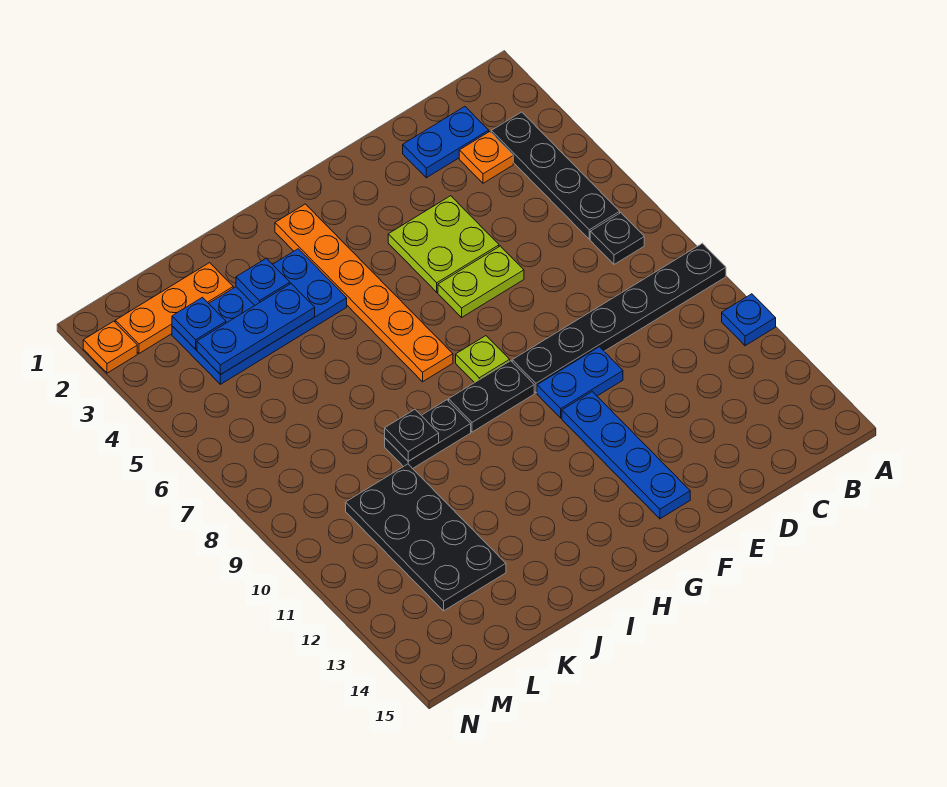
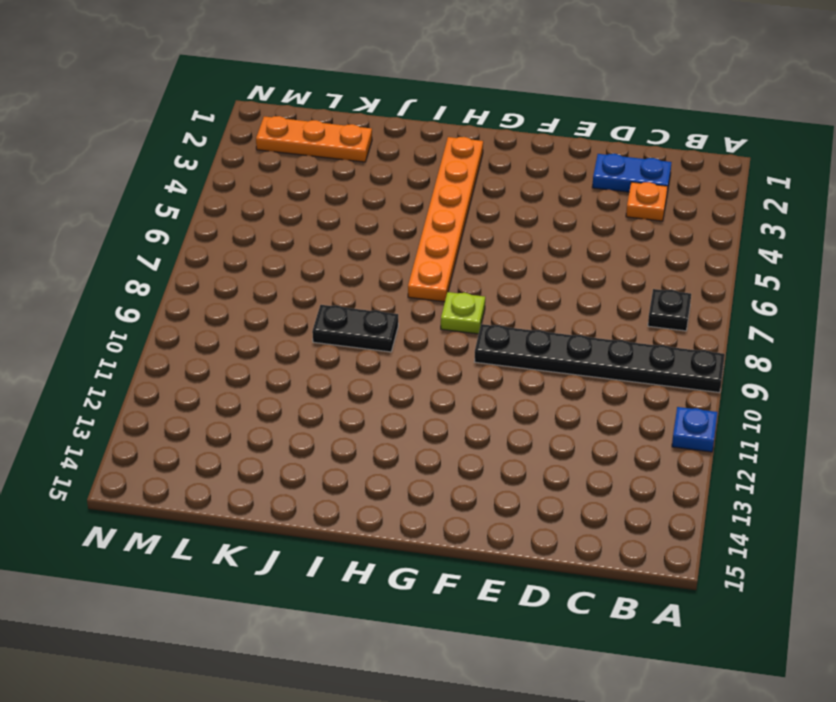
none -> black 1x4 plate [491,112,620,239]
none -> lime 2x2 plate [388,196,499,292]
none -> lime 1x2 plate [438,246,524,317]

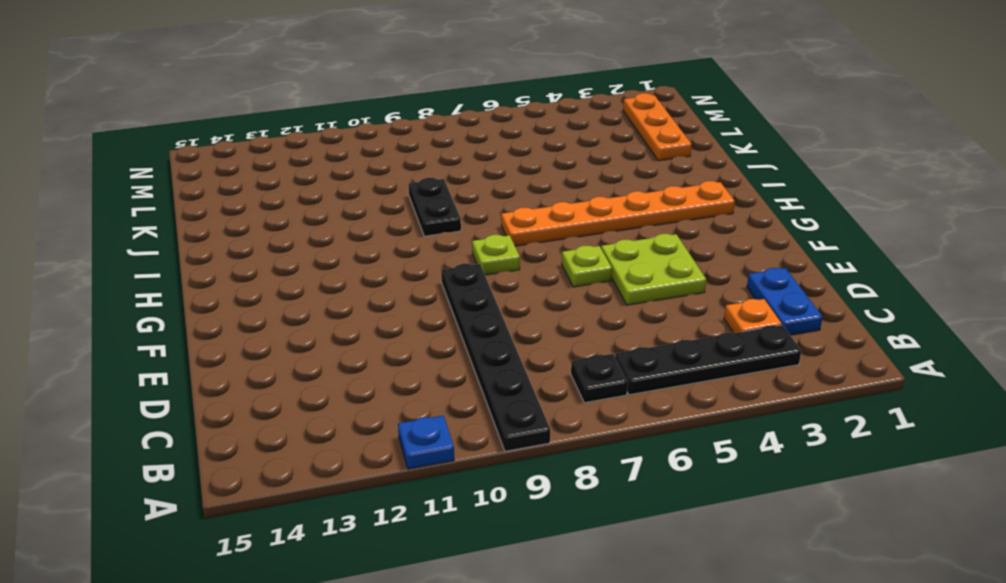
lime 1x1 plate [562,246,612,287] -> lime 1x2 plate [438,246,524,317]
none -> blue 1x2 plate [537,347,623,418]
none -> blue 1x4 plate [562,392,690,519]
none -> black 1x2 plate [449,361,534,432]

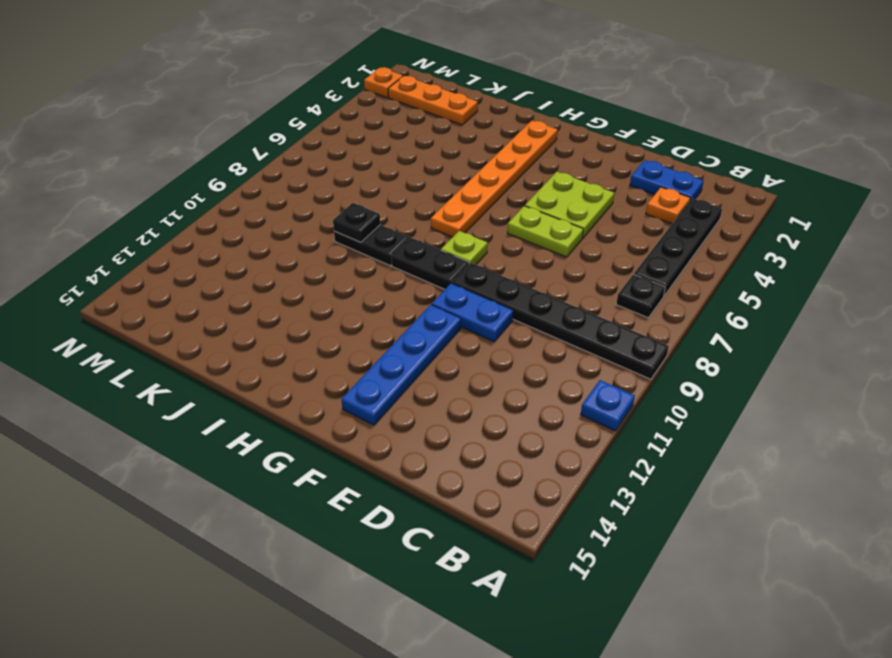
none -> blue 2x4 plate [172,249,347,384]
none -> black 2x4 plate [346,464,506,611]
none -> blue 1x1 plate [236,258,290,305]

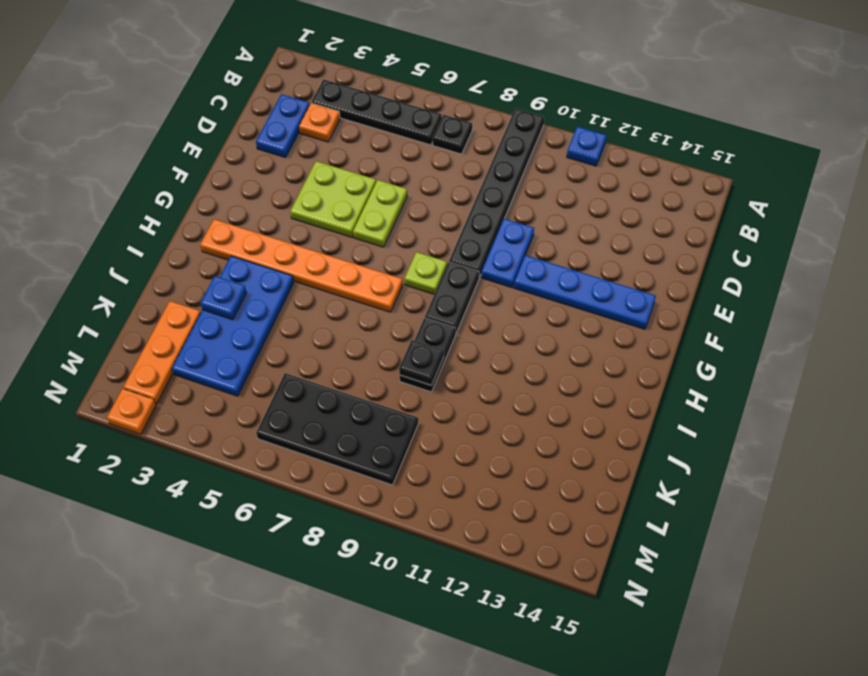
black 2x4 plate [256,373,418,485] -> black 2x4 plate moved to [346,464,506,611]
none -> blue 1x3 plate [197,284,315,375]
none -> blue 1x1 plate [172,297,226,349]

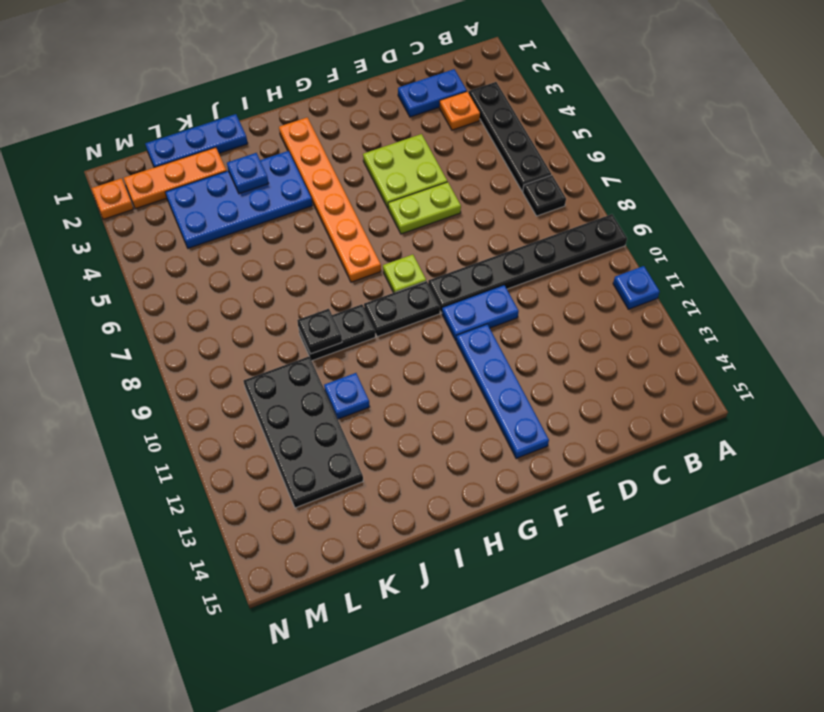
blue 1x3 plate [145,114,248,167] -> blue 1x3 plate moved to [197,284,315,375]
blue 1x1 plate [324,373,370,419] -> blue 1x1 plate moved to [172,297,226,349]

